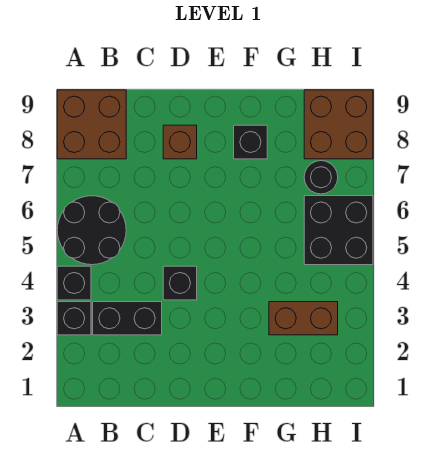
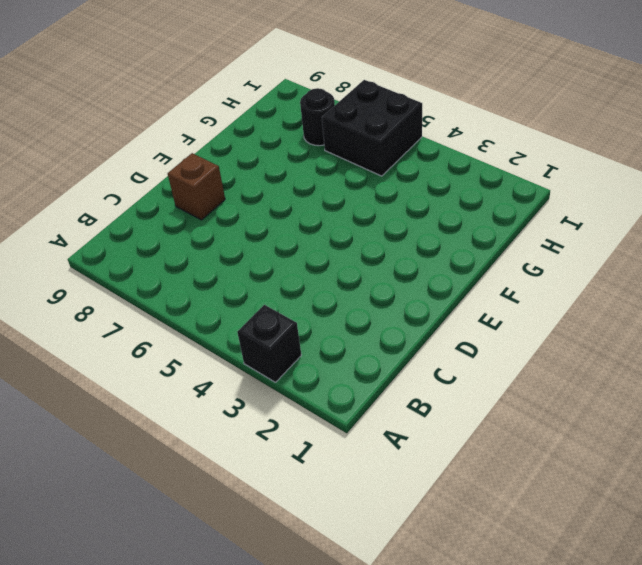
none -> black 1x1 brick [57,266,91,300]
none -> black 2x2 round brick [57,196,126,265]
none -> brown 2x2 brick [57,90,126,159]

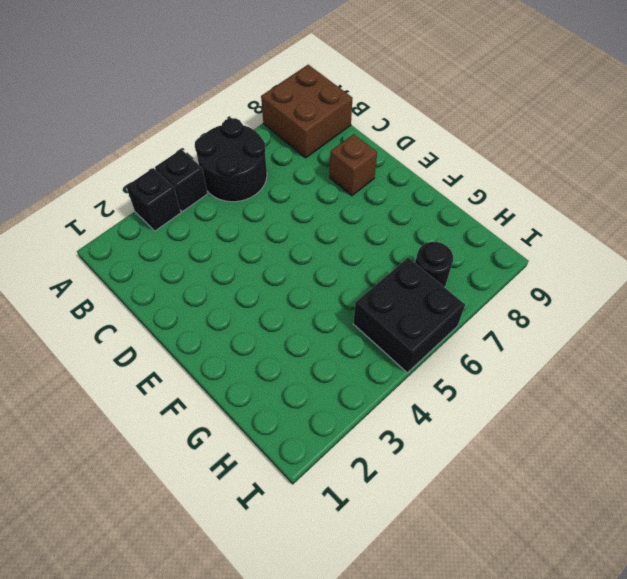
none -> black 1x2 brick [93,302,162,335]
none -> black 1x1 brick [163,266,197,300]
none -> black 1x1 brick [234,125,267,159]

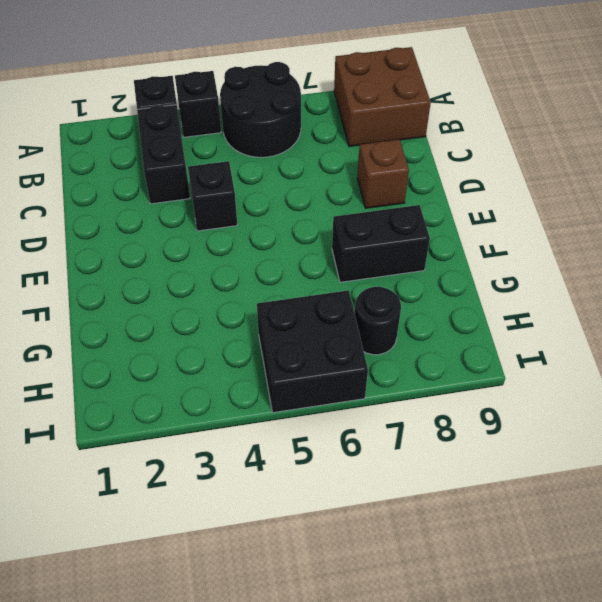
black 1x2 brick [332,205,430,282] -> black 1x1 brick [234,125,267,159]
none -> brown 1x2 brick [269,302,338,335]
none -> brown 2x2 brick [304,90,373,159]

